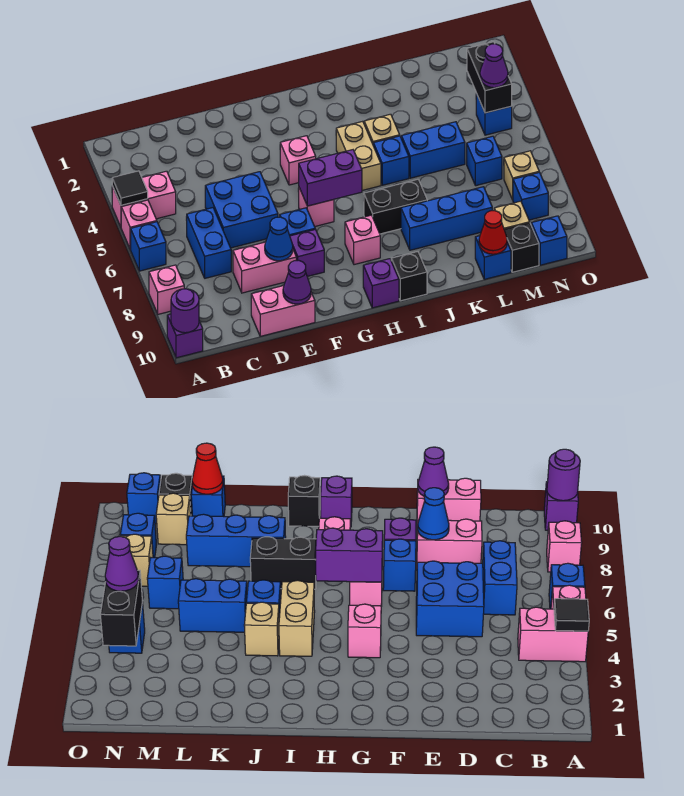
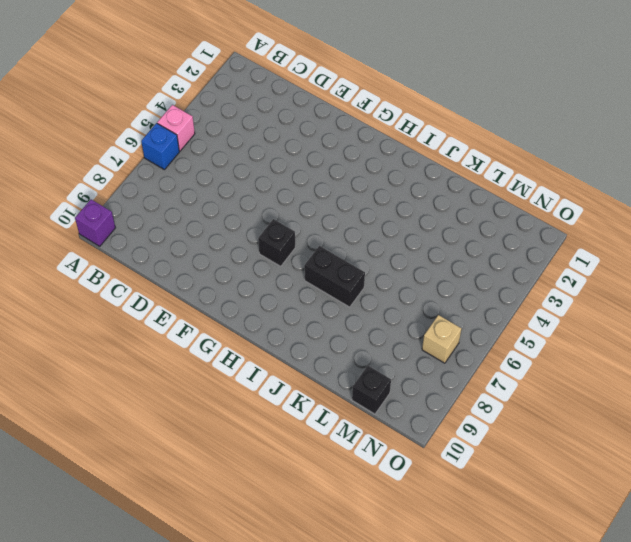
black 1x1 brick [258,219,295,266] -> black 1x1 brick moved to [391,252,427,301]
none -> pink 1x2 brick [112,171,176,227]
none -> pink 1x1 brick [149,265,184,314]
none -> blue 1x2 brick [187,208,231,278]
none -> blue 2x2 brick [205,172,278,248]

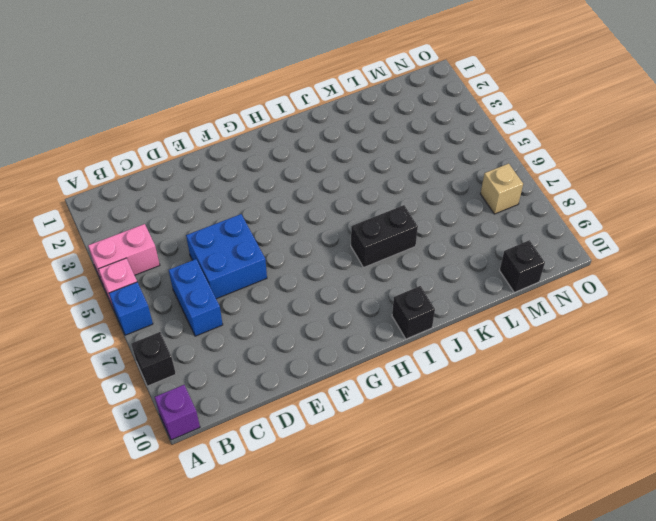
black 1x1 brick [131,332,176,386] -> pink 1x1 brick [149,265,184,314]
none -> pink 1x2 brick [233,242,296,293]
none -> pink 1x2 brick [251,286,315,336]
none -> blue 1x1 brick [280,208,315,236]
none -> purple 1x1 brick [290,229,324,276]

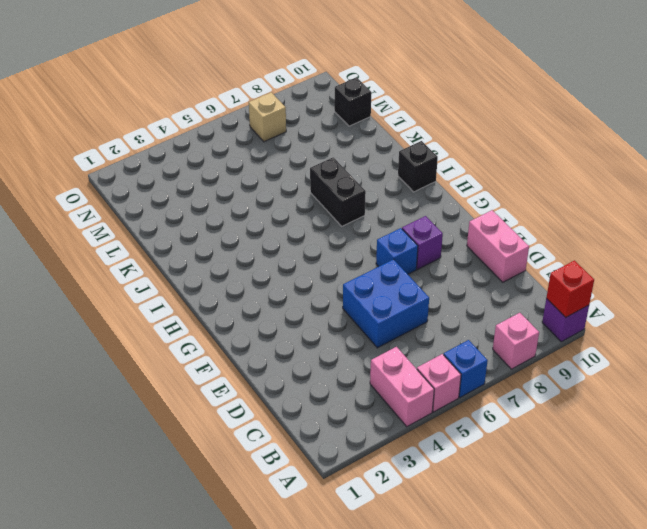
red 1x1 brick [546,261,594,317] -> purple 1x1 round brick [171,289,199,333]
none -> blue 1x2 brick [187,208,231,278]
none -> pink 1x2 brick [233,242,296,293]
none -> pink 1x1 brick [280,136,316,185]
none -> pink 1x1 brick [298,188,334,227]

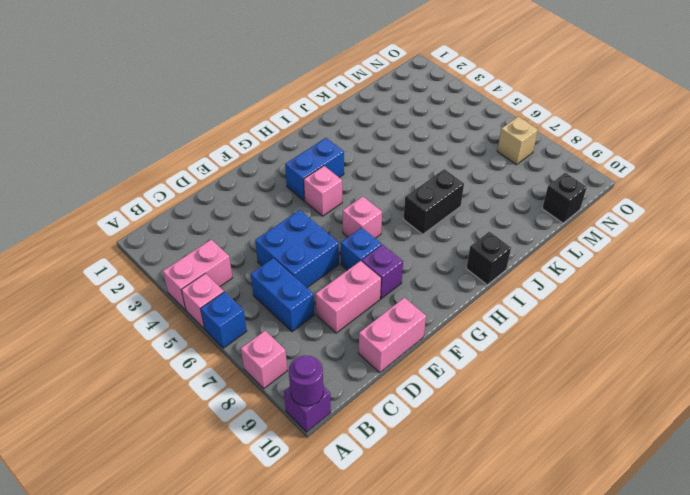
blue 1x2 brick [285,138,344,201] -> blue 1x2 brick moved to [401,122,465,178]
none -> pink 1x1 brick [345,215,380,265]
none -> purple 1x1 brick [363,259,399,308]
none -> tan 1x2 brick [336,121,381,190]
none -> tan 1x1 brick [364,114,400,144]

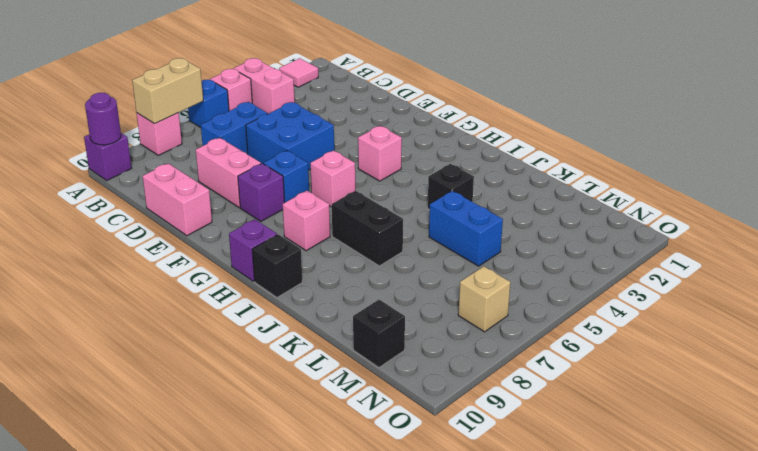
pink 1x1 tile [279,58,318,87] -> none
tan 1x2 brick [132,58,203,124] -> tan 1x2 brick moved to [336,121,381,190]
black 1x1 brick [428,164,474,210] -> tan 1x1 brick [364,114,400,144]
none -> blue 1x1 brick [373,136,409,185]
none -> blue 1x3 brick [401,187,492,250]
none -> blue 1x1 brick [475,236,511,279]
none -> blue 1x1 brick [467,136,502,186]

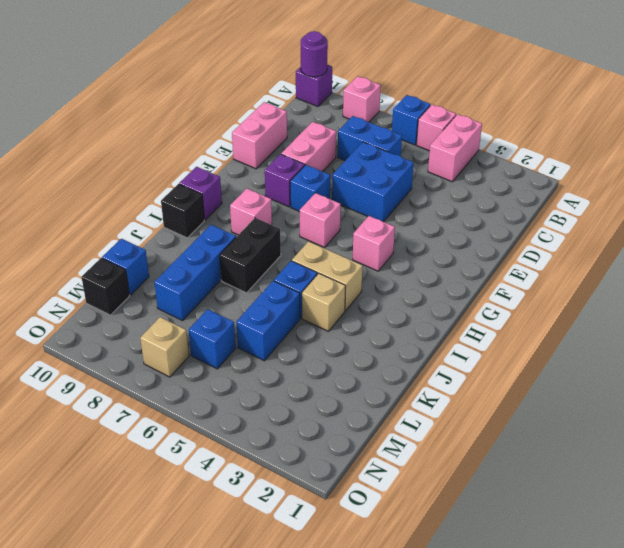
none -> tan 1x1 brick [494,201,530,229]
none -> blue 1x1 brick [476,93,512,135]
none -> blue 1x1 brick [513,172,548,220]
none -> blue 1x1 brick [531,216,567,265]

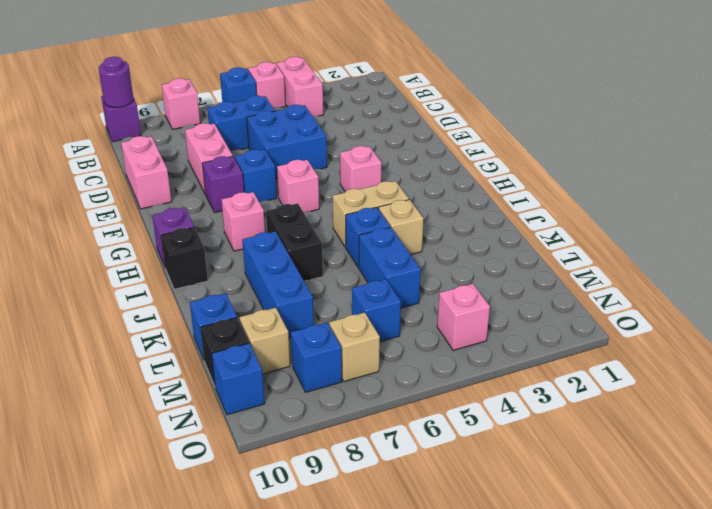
pink 1x1 brick [437,284,490,350] -> blue 1x1 brick [476,93,512,135]
none -> black 1x1 tile [112,171,148,205]
none -> blue 1x1 cone [265,217,293,261]
none -> purple 1x1 cone [283,260,311,304]
none -> purple 1x2 brick [299,150,362,206]

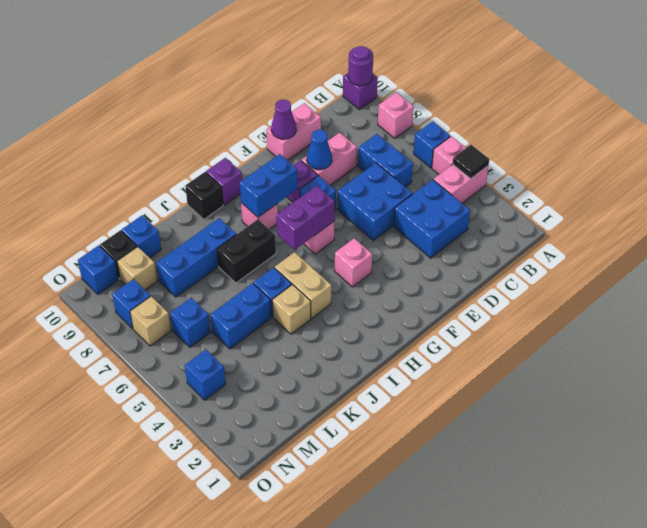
blue 2x2 brick [394,179,470,258] -> none
blue 1x2 brick [240,154,298,217] -> none
none -> red 1x1 cone [479,211,507,254]
none -> black 1x2 brick [467,42,512,113]
none -> purple 1x1 cone [480,44,508,88]

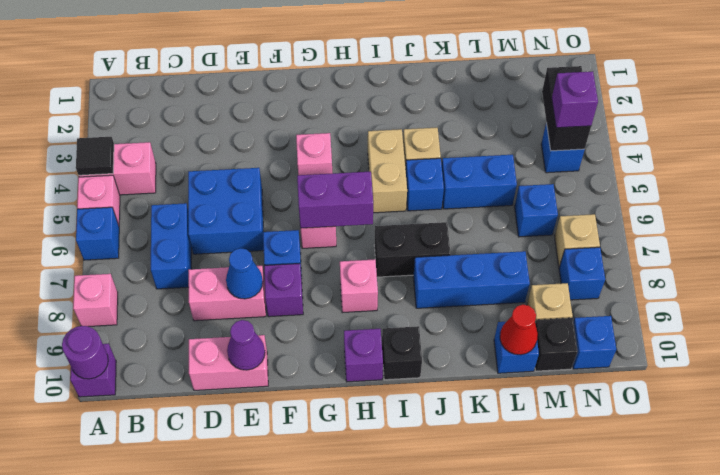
purple 1x1 brick [552,71,598,128] -> purple 1x1 cone [480,44,508,88]

